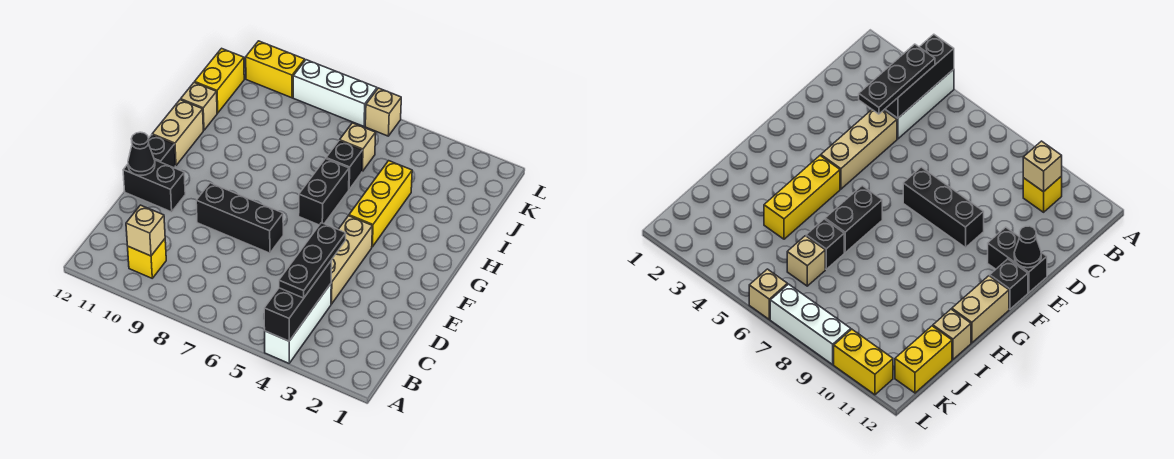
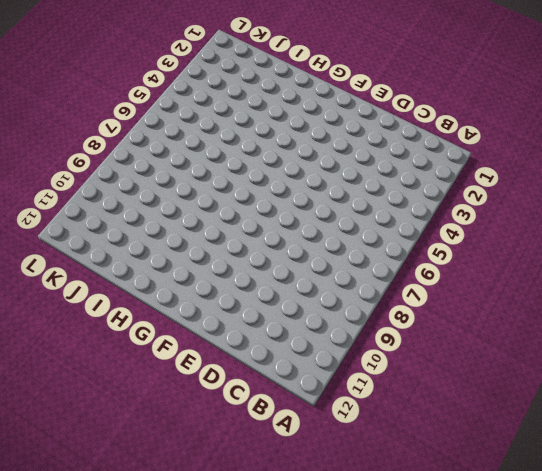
none -> white 1x3 brick [265,284,331,363]
none -> yellow 1x1 brick [128,239,166,278]
none -> tan 1x3 brick [331,216,372,304]

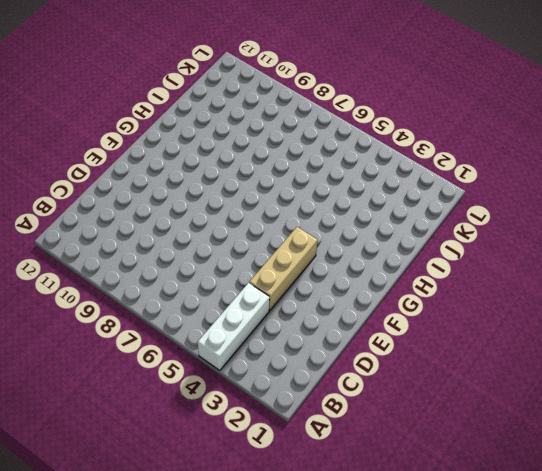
none -> yellow 1x1 brick [128,239,166,278]
none -> black 1x3 brick [196,183,283,253]
none -> black 1x2 brick [123,160,185,212]

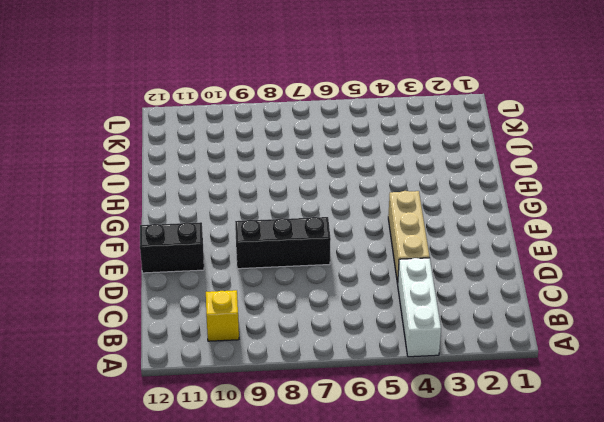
none -> black 1x1 brick [149,135,175,168]
none -> yellow 1x3 brick [349,161,412,247]
none -> black 1x2 brick [299,159,349,225]

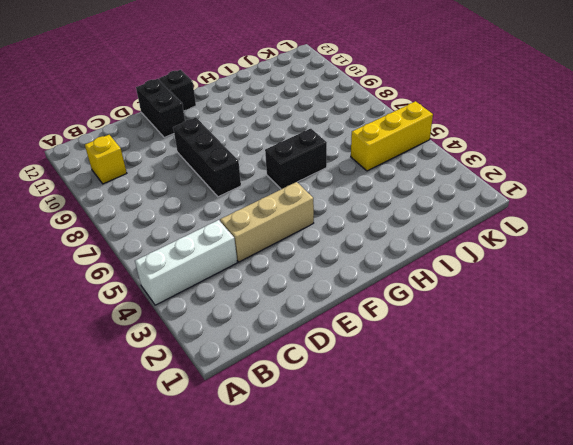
yellow 1x3 brick [351,101,433,171] -> yellow 1x3 brick moved to [349,161,412,247]
none -> tan 1x2 brick [152,100,203,166]
none -> black 1x1 brick [326,141,362,189]
none -> tan 1x1 brick [181,82,217,130]

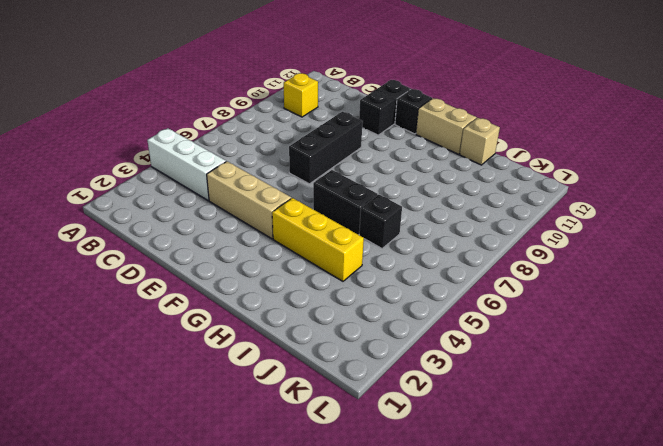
none -> tan 1x1 brick [340,123,376,171]
none -> yellow 1x2 brick [195,48,244,113]
none -> tan 1x1 brick [365,88,401,136]

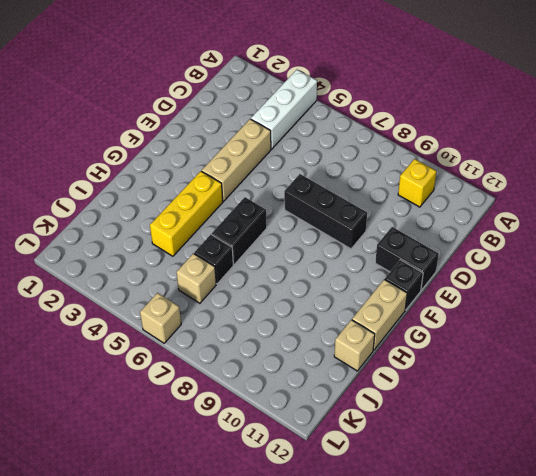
none -> yellow 1x2 brick [195,48,244,113]
none -> white 1x3 brick [293,60,377,126]
none -> yellow 1x2 brick [246,41,305,98]

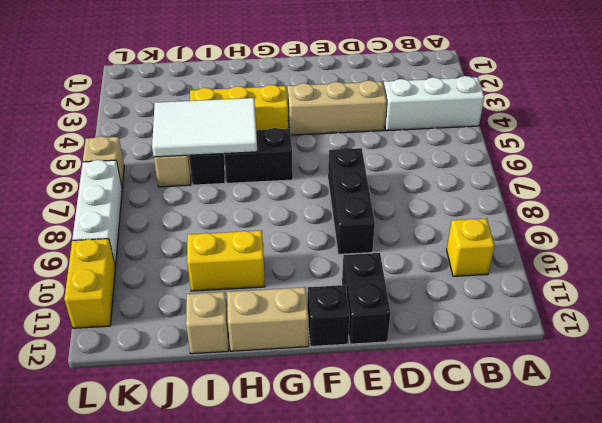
white 2x3 tile [152,98,257,157] -> none
yellow 1x2 brick [187,230,265,291] -> yellow 1x2 brick moved to [195,48,244,113]
none -> black 1x3 brick [264,260,332,341]
none -> tan 1x1 brick [126,205,165,256]
none -> black 1x1 cone [128,132,155,175]

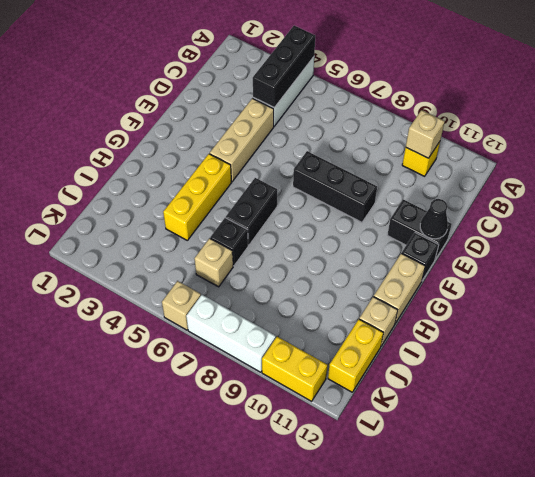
none -> black 1x3 plate [279,223,346,298]

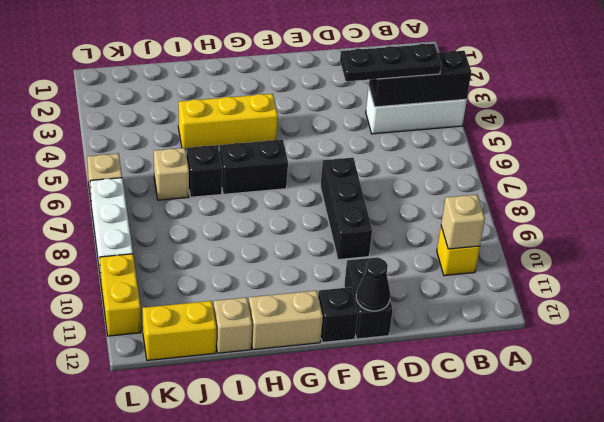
none -> tan 1x3 brick [331,216,372,304]

